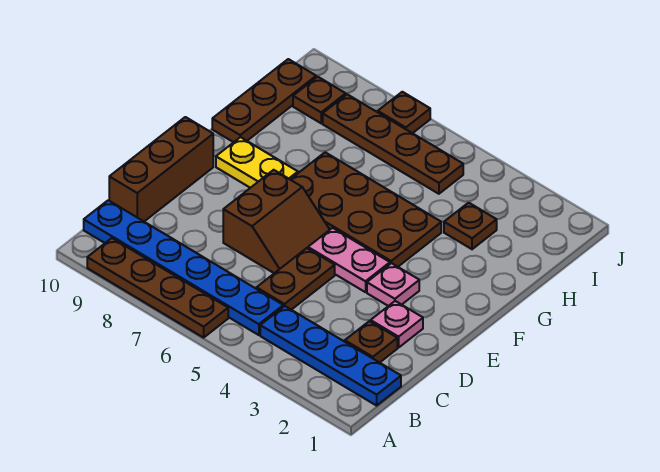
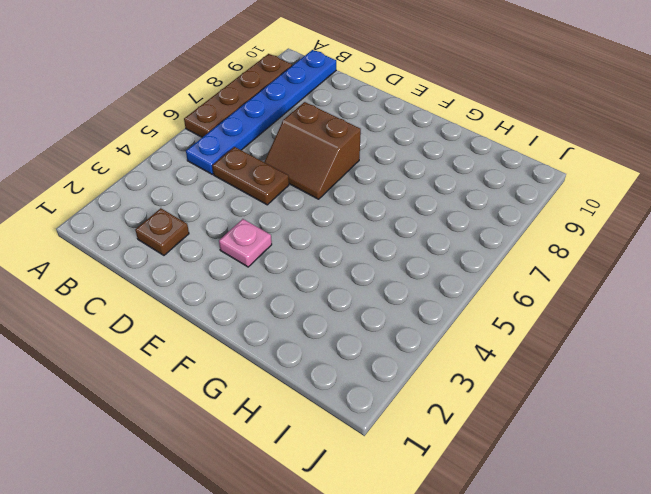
none -> blue 1x4 plate [260,306,401,406]
none -> brown 1x3 brick [109,117,213,221]
none -> pink 1x1 plate [371,301,423,348]

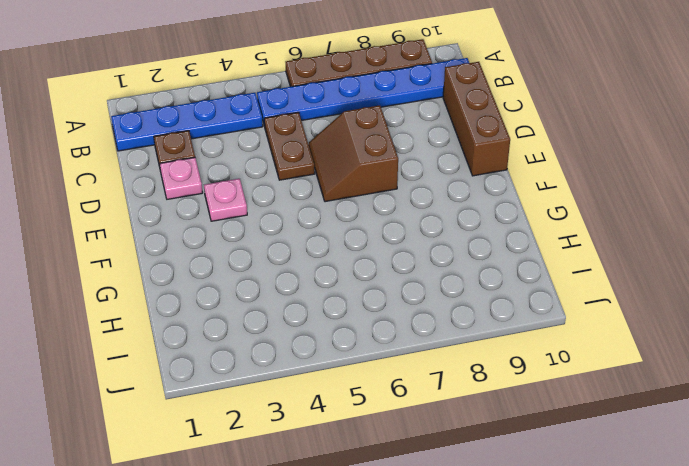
none -> pink 1x2 plate [308,228,390,292]
none -> brown 2x4 plate [290,152,441,267]
none -> yellow 1x2 plate [216,137,298,188]

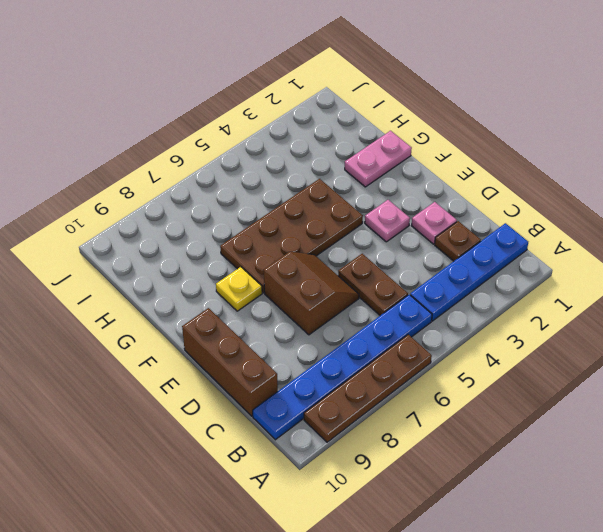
yellow 1x1 plate [216,267,262,311] -> yellow 1x2 plate [216,137,298,188]
pink 1x2 plate [345,131,412,187] -> pink 1x2 plate moved to [308,228,390,292]
none -> brown 1x3 plate [212,59,316,142]
none -> brown 1x1 plate [444,203,497,249]
none -> brown 1x4 plate [323,94,463,194]

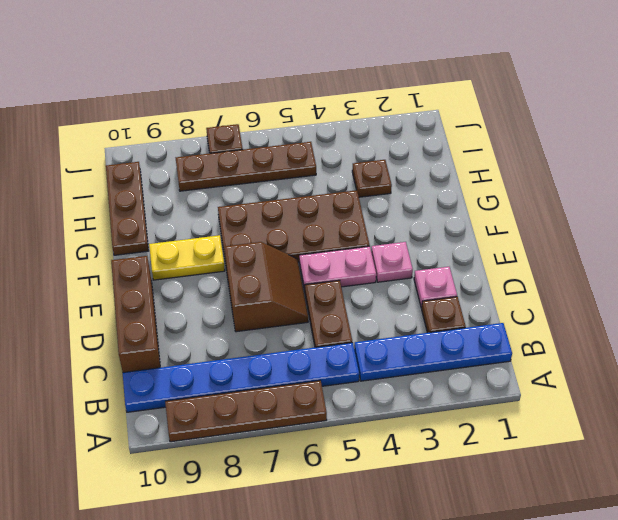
none -> brown 1x1 plate [293,77,346,123]

